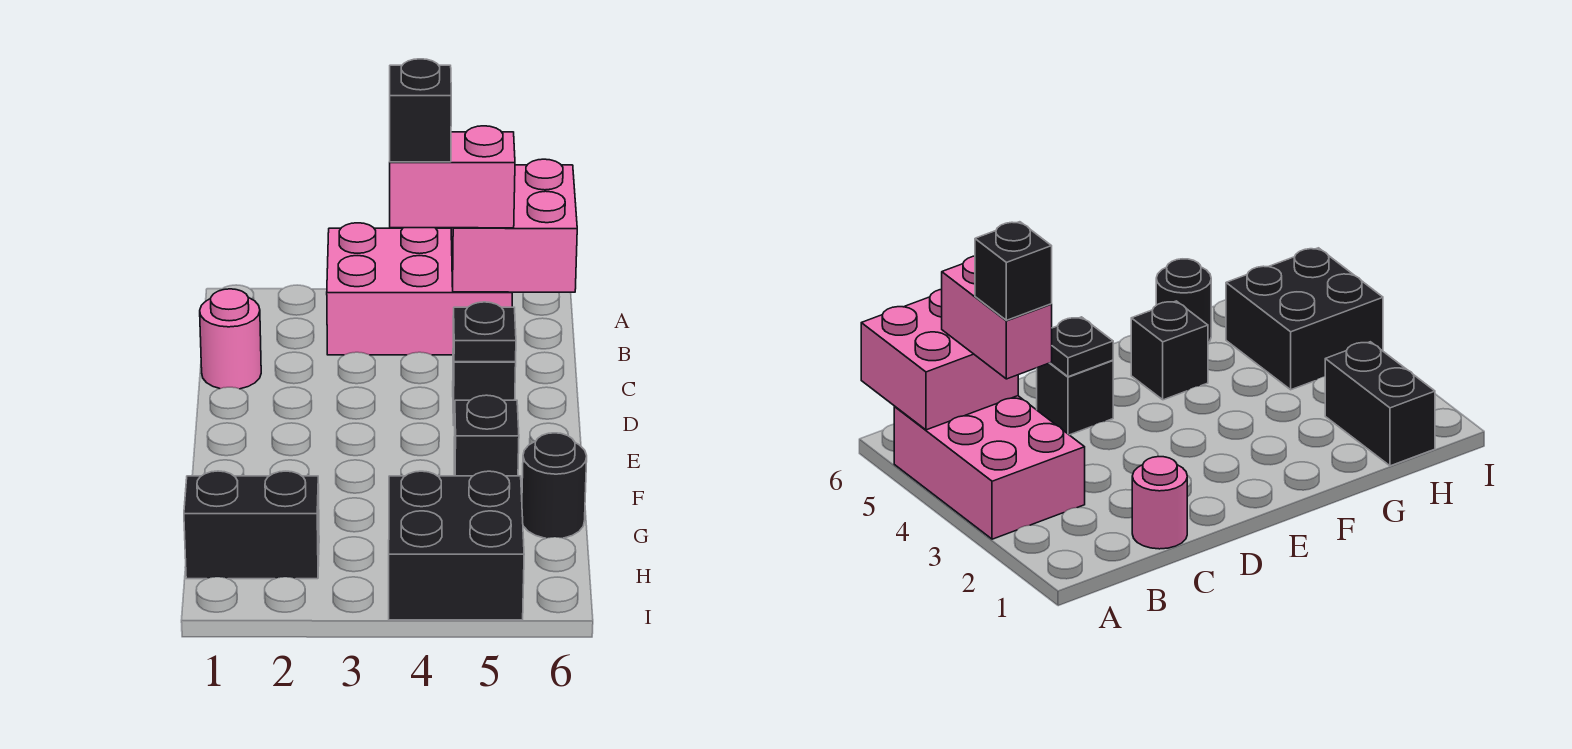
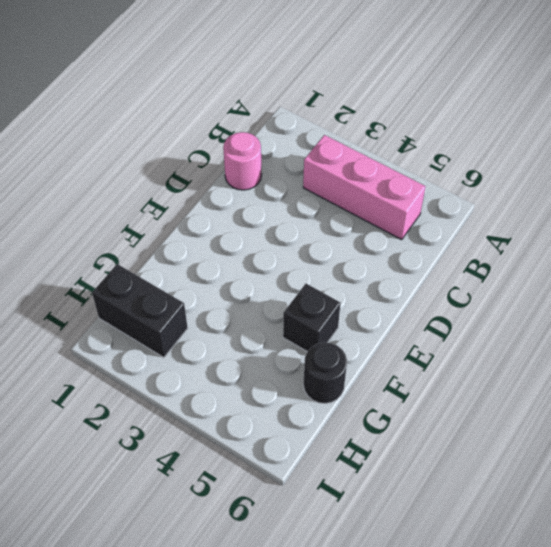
pink 1x3 brick [303,135,426,240] -> pink 2x3 brick [327,223,512,355]
none -> black 1x1 brick [453,335,516,426]
none -> black 2x2 brick [389,471,524,620]

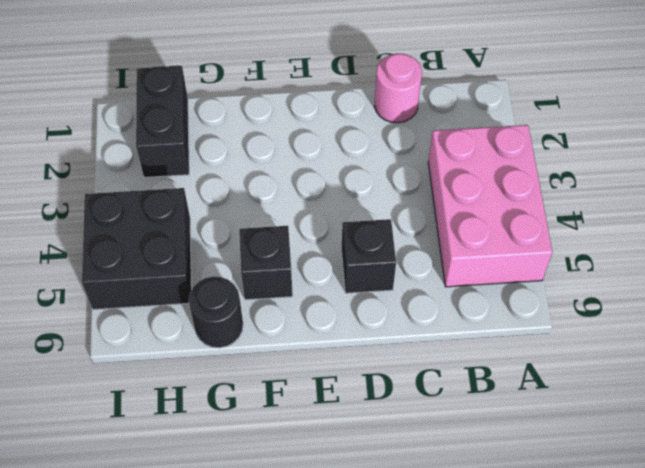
none -> pink 2x2 brick [451,159,577,292]
none -> black 1x1 plate [453,302,516,362]

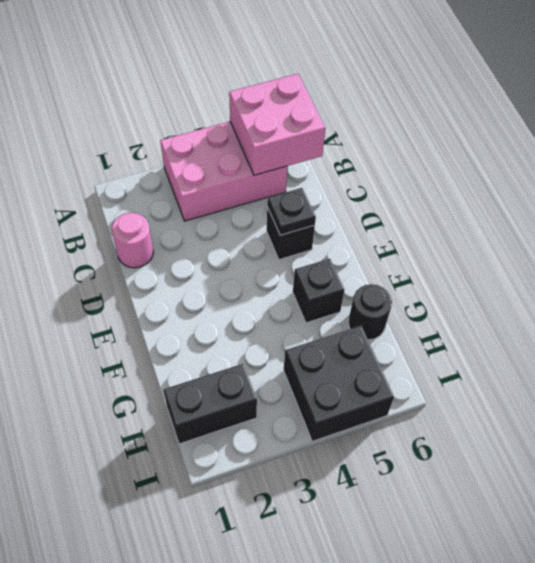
none -> pink 1x2 brick [390,126,515,228]
none -> black 1x1 brick [390,59,451,162]

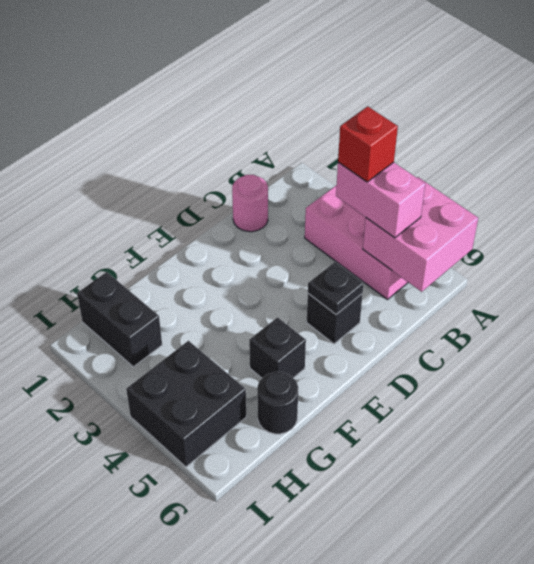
red 1x1 brick [338,106,398,182] -> black 1x1 brick [390,59,451,162]

